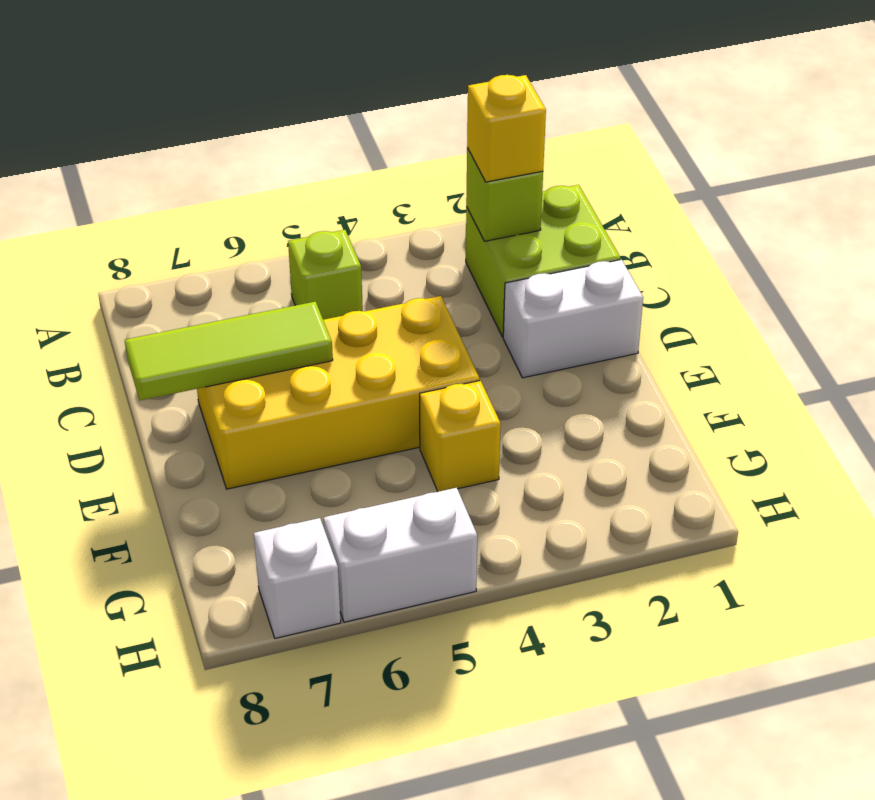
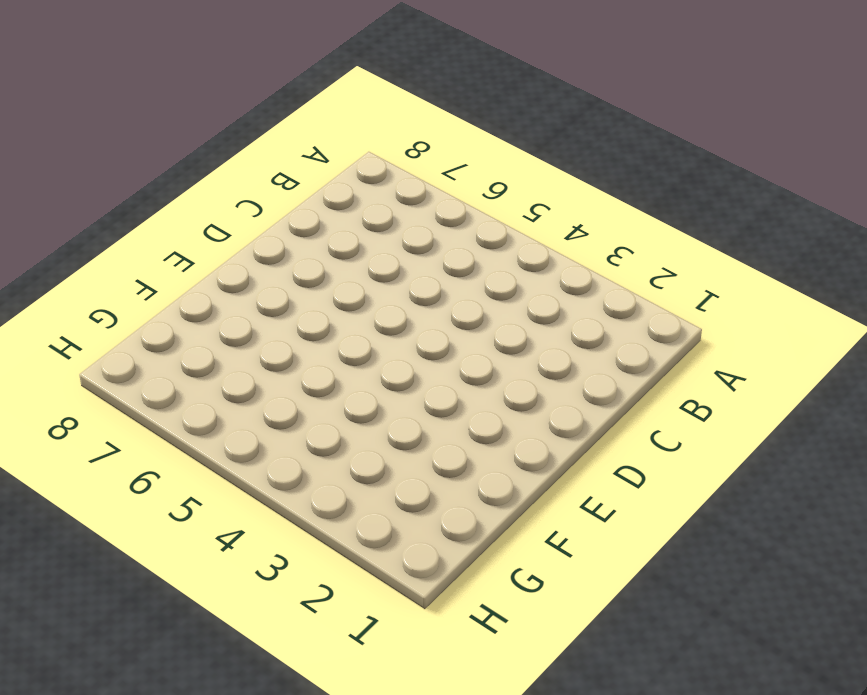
none -> lime 2x2 brick [466,185,621,337]
none -> lime 1x1 brick [288,230,363,320]

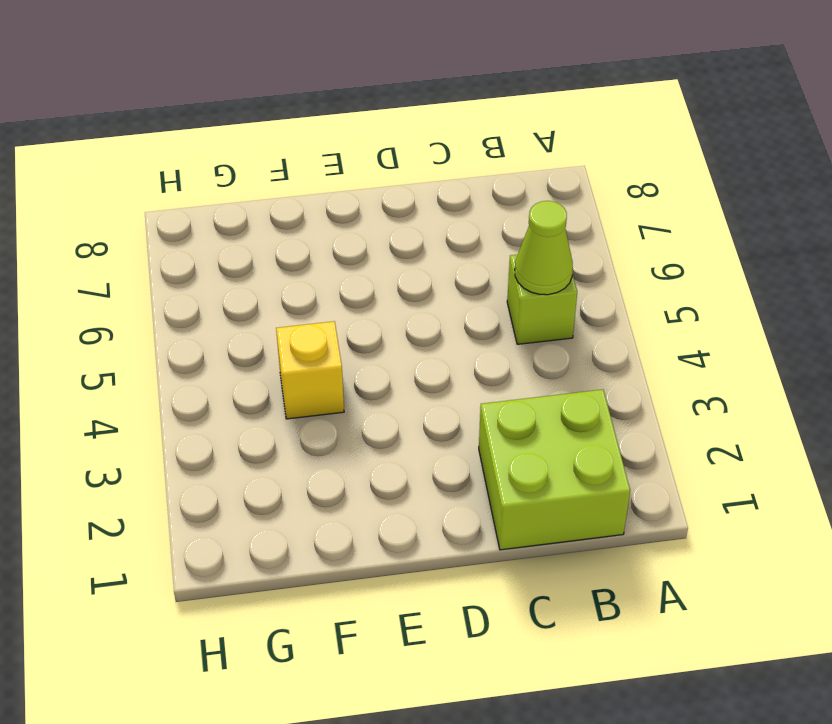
lime 1x1 cone [515,201,573,295] -> none
none -> white 1x2 brick [503,260,643,378]
none -> yellow 2x4 brick [197,296,480,489]

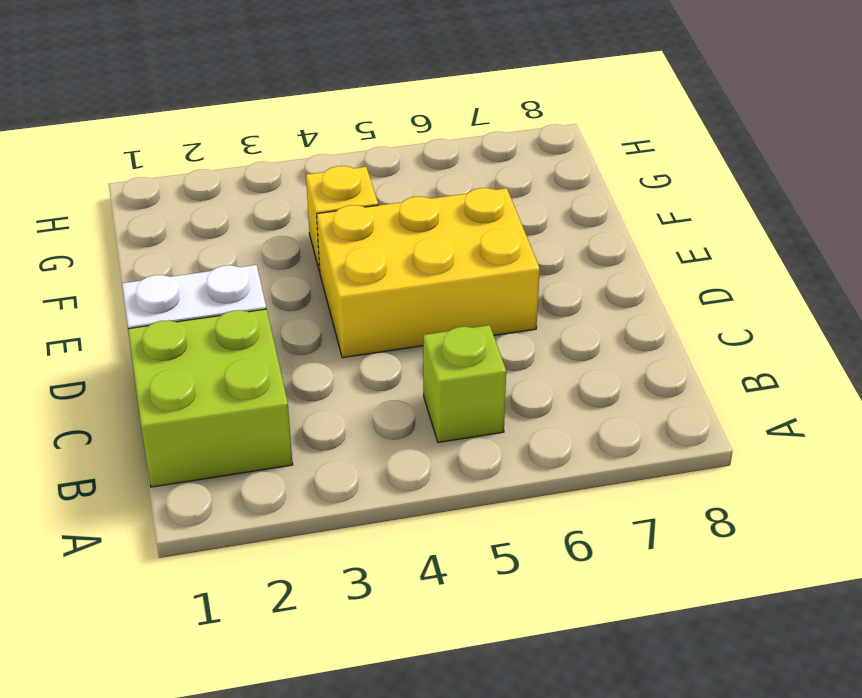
yellow 2x3 brick [317,188,540,358] -> yellow 2x4 brick [197,296,480,489]
none -> white 1x2 brick [324,488,477,622]
none -> white 1x1 brick [254,518,341,638]

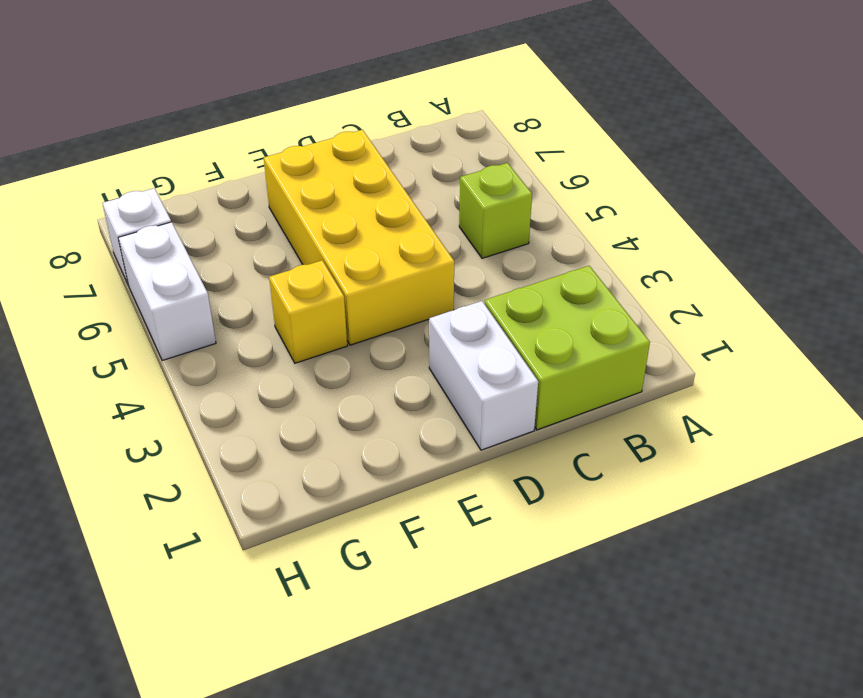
none -> lime 1x1 brick [466,148,543,241]
none -> lime 1x3 tile [125,301,333,400]

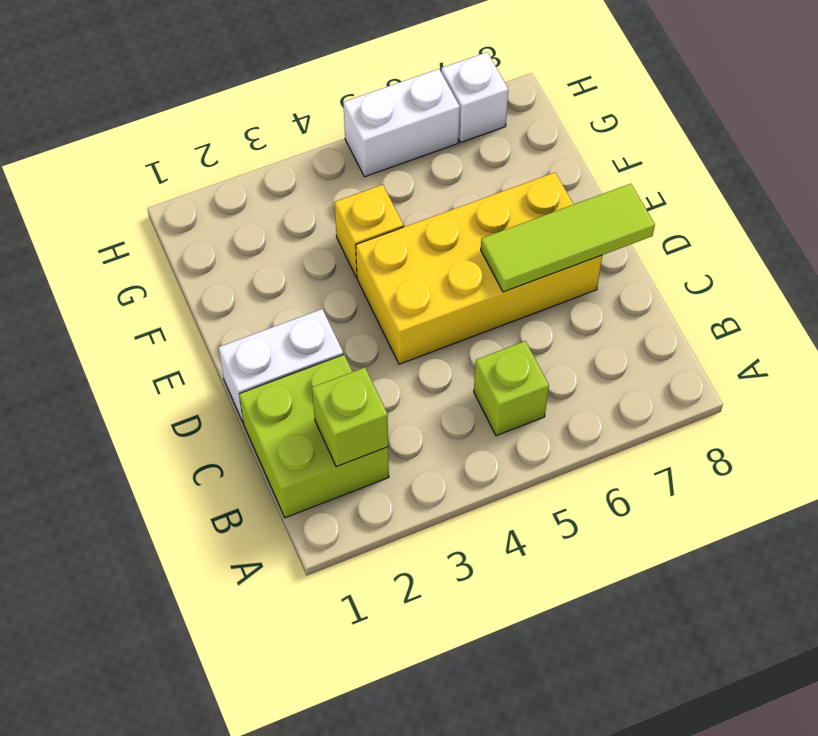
none -> yellow 1x1 brick [467,75,546,182]

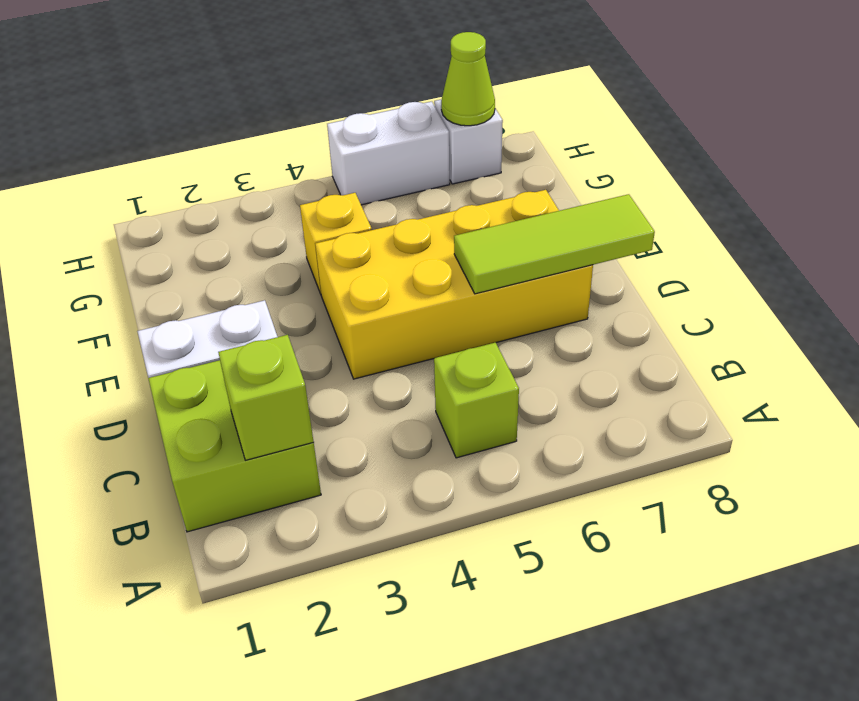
lime 1x1 cone [441,32,495,126] -> none
none -> yellow 1x1 brick [467,75,546,182]

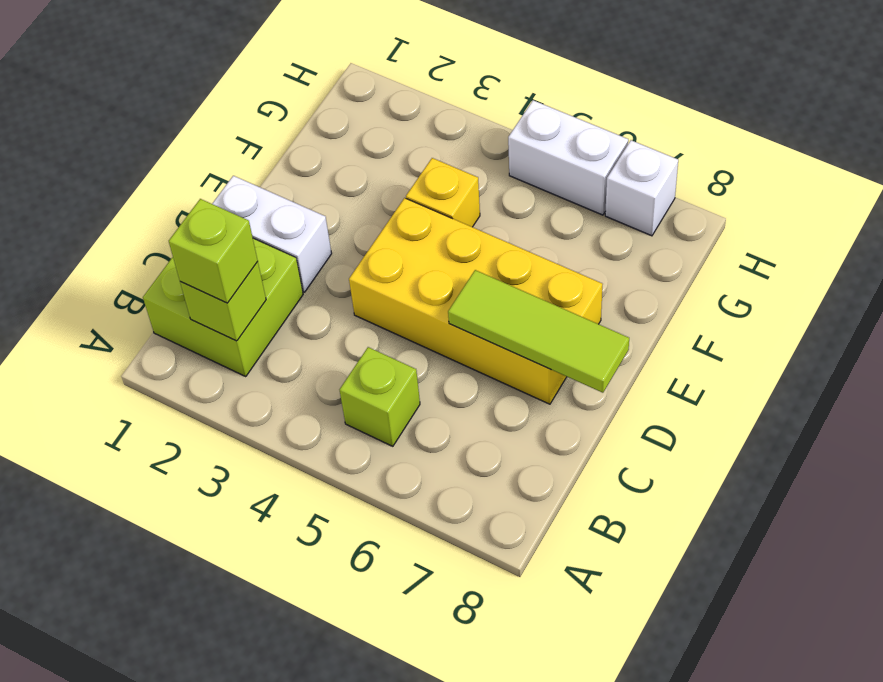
lime 1x1 brick [169,199,258,303] -> yellow 1x1 brick [467,75,546,182]

